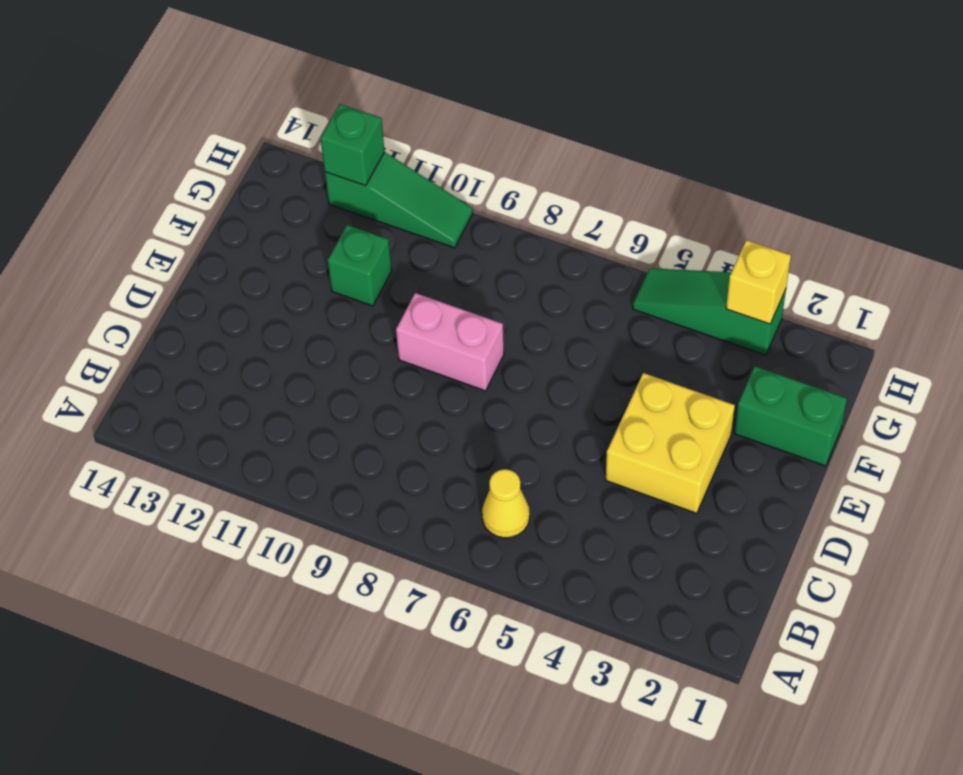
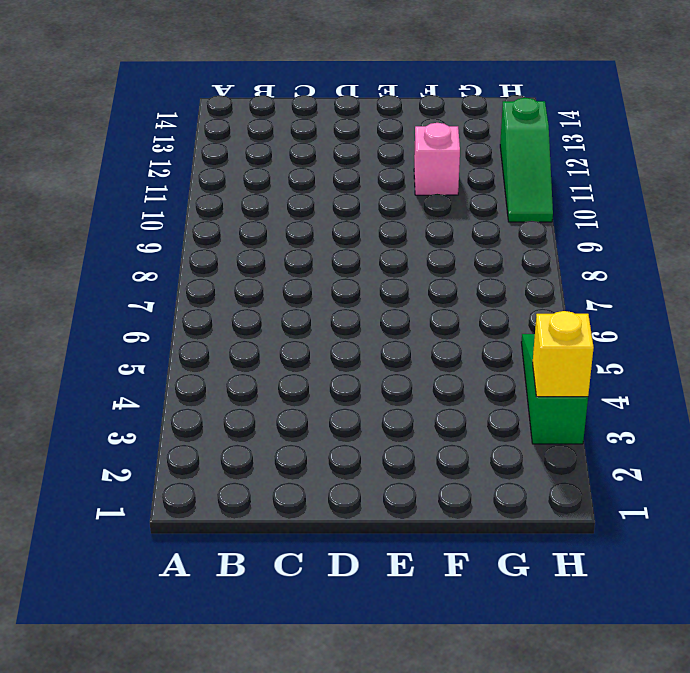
pink 1x1 brick [414,123,460,195] -> green 1x1 brick [328,225,392,306]
none -> yellow 1x1 cone [482,469,530,538]
none -> yellow 2x2 brick [606,373,735,513]

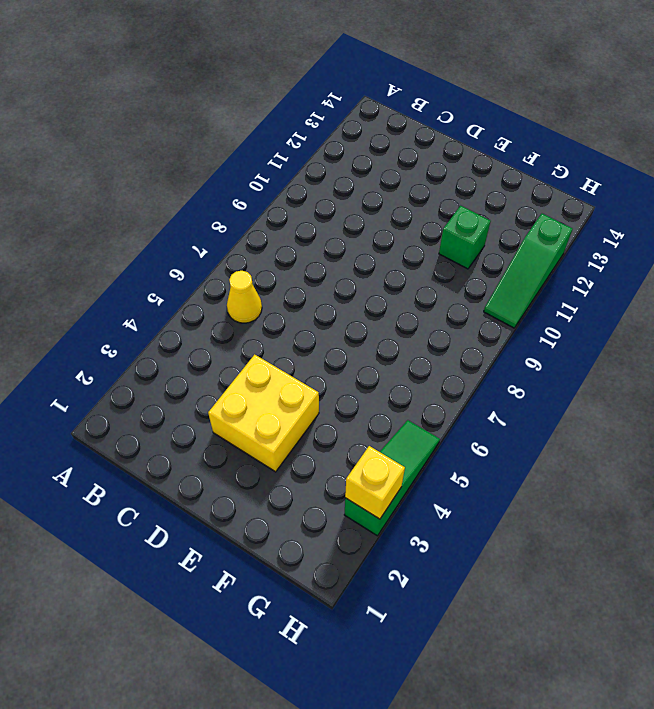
none -> pink 1x2 brick [396,293,504,391]
none -> green 1x2 brick [734,366,847,466]

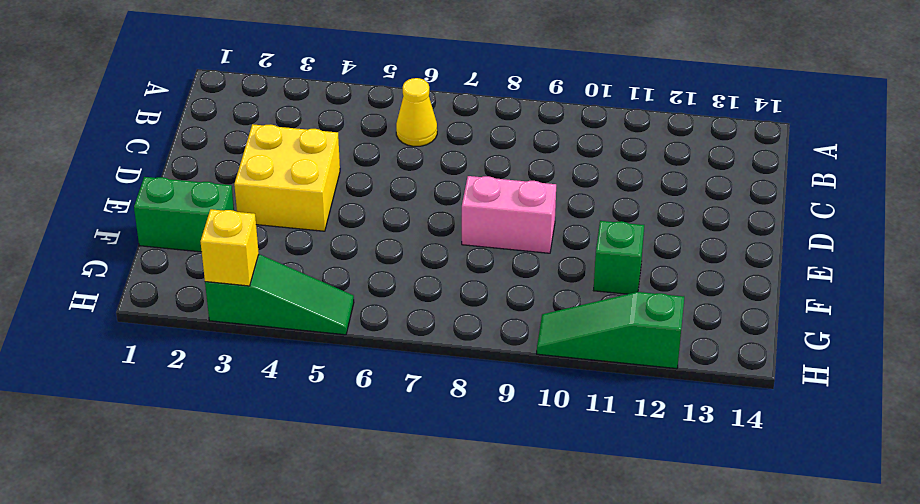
none -> green 1x1 brick [321,104,385,186]

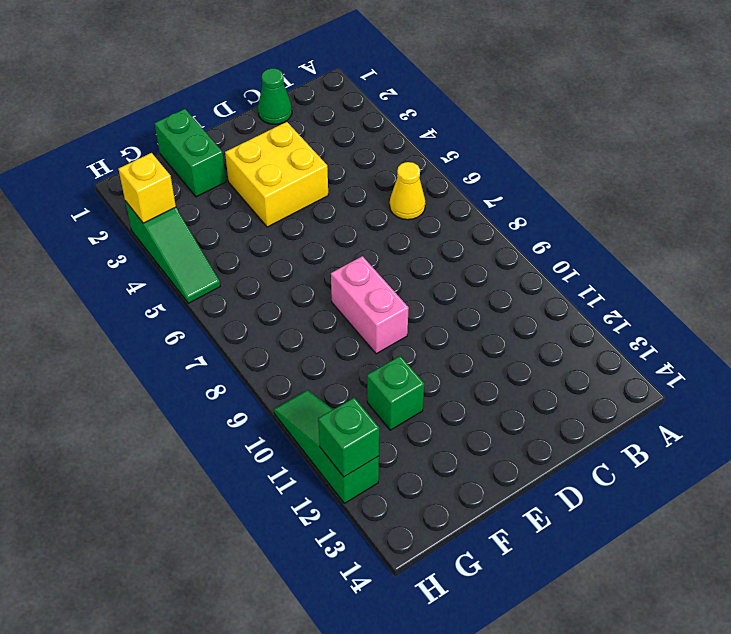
green 1x1 cone [258,68,292,124] -> none

